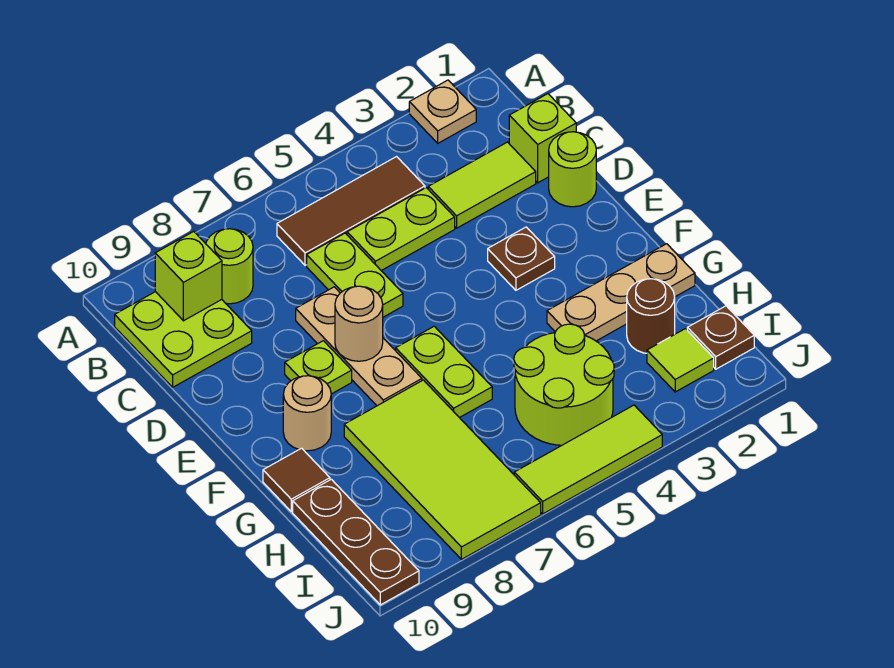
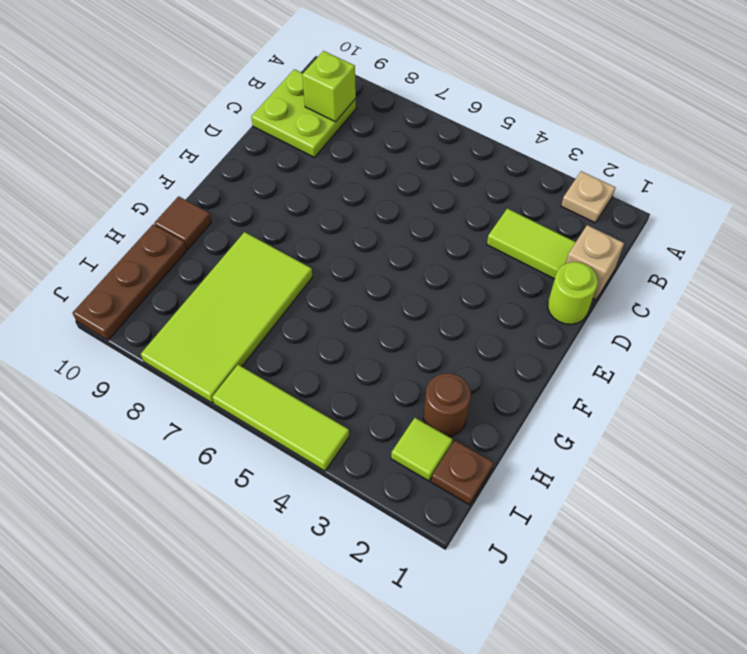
tan 1x1 brick [566,225,624,300] -> lime 1x1 brick [509,94,576,183]
none -> brown 1x3 tile [277,157,425,265]
none -> lime 1x1 round brick [206,229,253,304]
none -> lime 1x2 plate [347,188,455,271]

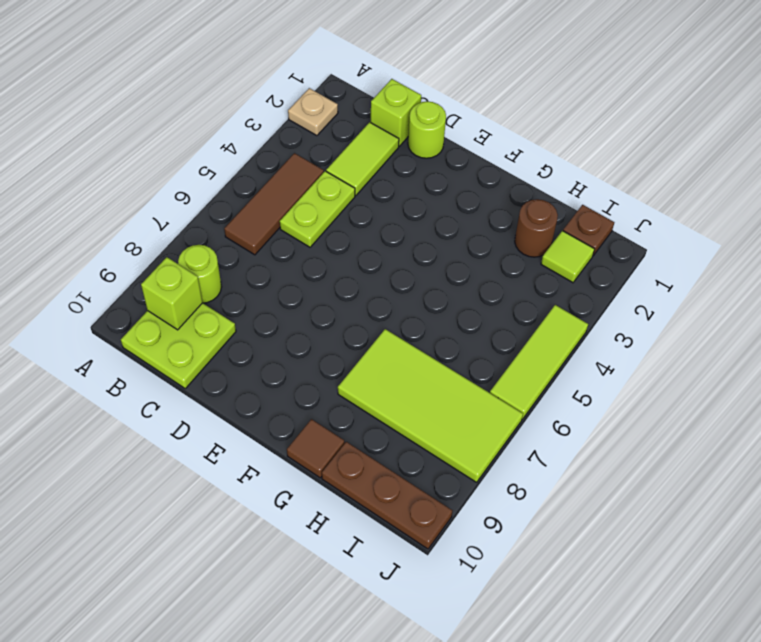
none -> lime 1x2 plate [307,233,403,317]
none -> tan 1x3 plate [296,287,422,406]
none -> brown 1x1 plate [488,227,555,290]

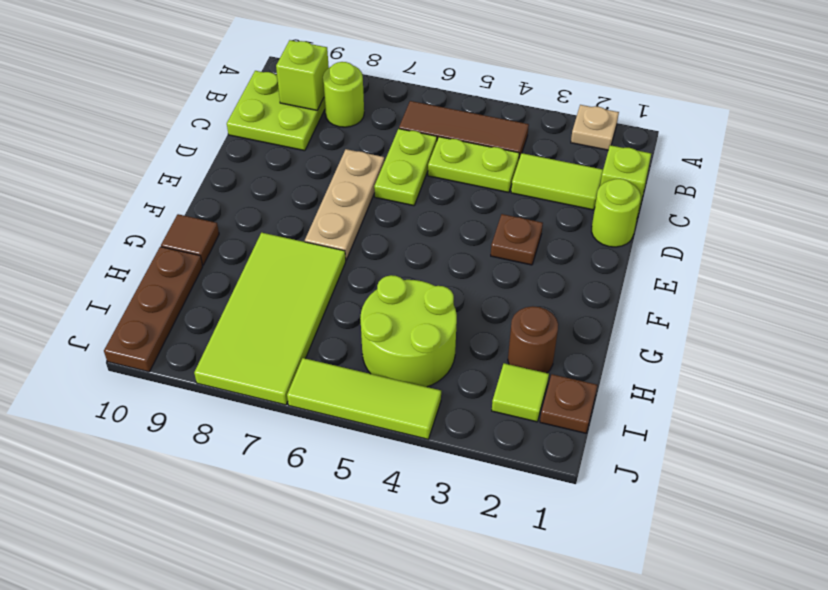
none -> lime 1x1 plate [285,341,352,394]
none -> lime 1x2 plate [396,326,492,418]
none -> tan 1x1 round brick [283,376,331,451]

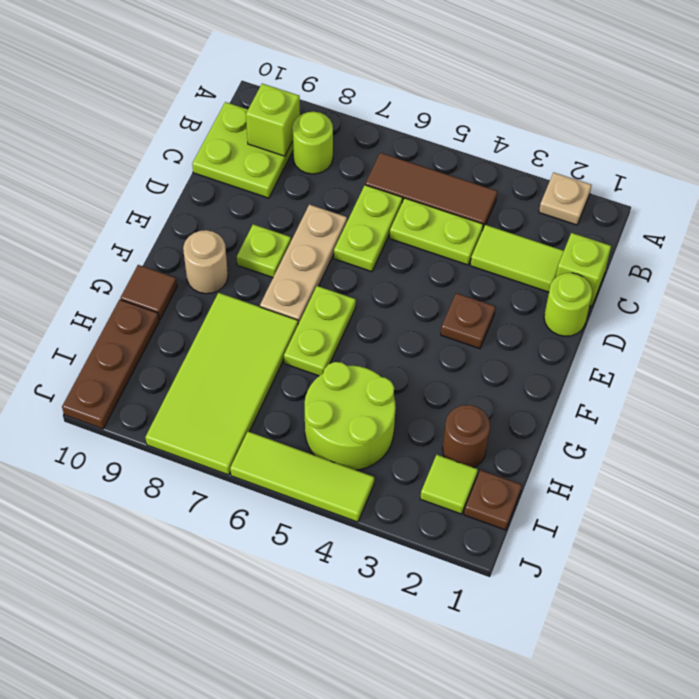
none -> tan 1x3 plate [547,244,695,341]
none -> tan 1x1 round brick [335,286,383,361]

